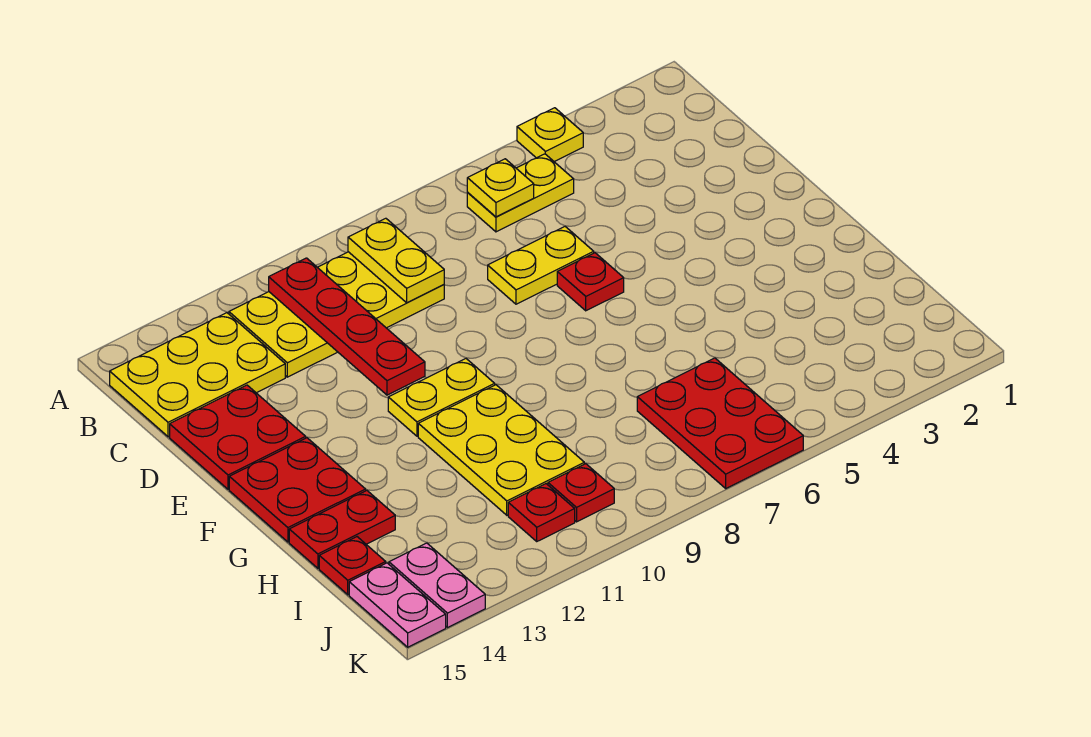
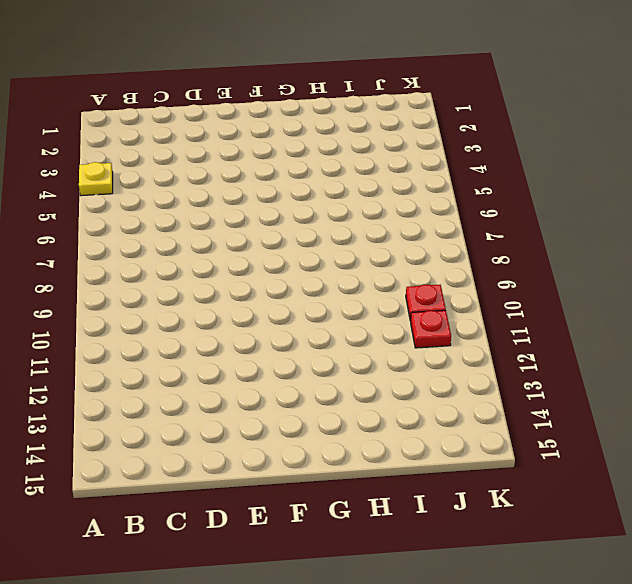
none -> yellow 1x2 plate [467,154,574,232]
none -> yellow 2x4 plate [229,252,444,377]
none -> yellow 2x3 plate [110,313,285,437]

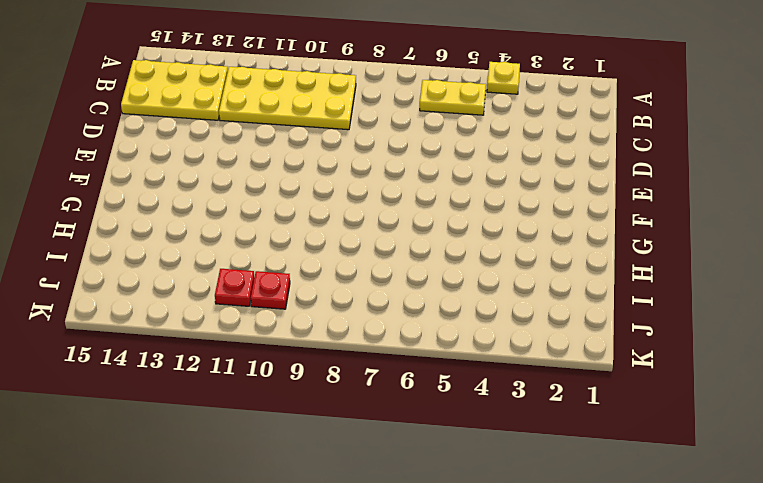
none -> yellow 1x2 plate [488,227,594,304]
none -> red 2x2 plate [170,385,306,489]
none -> red 1x1 plate [557,253,624,311]

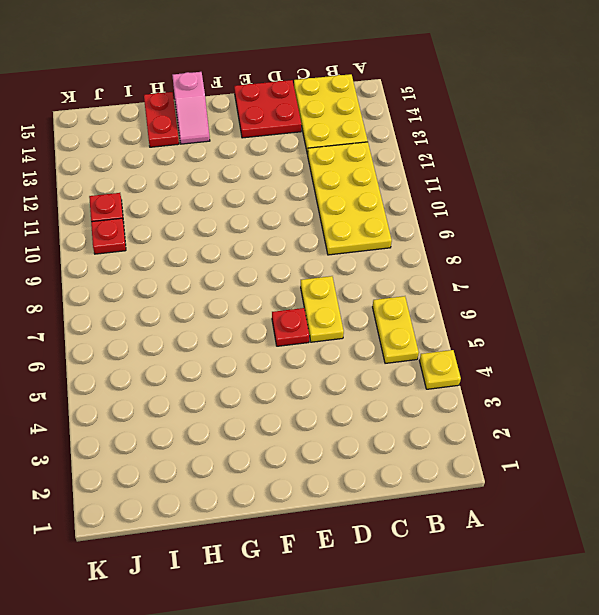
pink 1x2 slope [172,72,210,144] -> red 2x2 plate [229,438,366,542]
none -> yellow 1x2 plate [388,359,495,436]
none -> yellow 2x3 plate [418,385,584,515]
none -> red 2x3 plate [637,358,803,488]

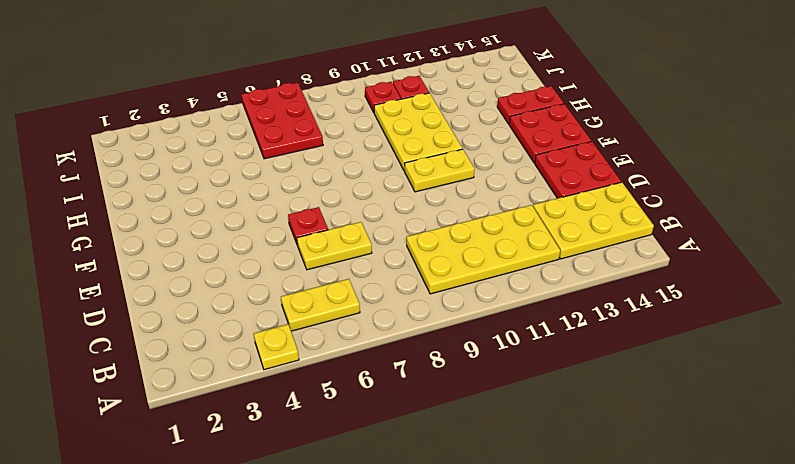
none -> red 1x1 plate [319,537,386,595]
none -> pink 1x2 plate [389,543,485,628]
none -> pink 1x2 plate [349,563,446,647]

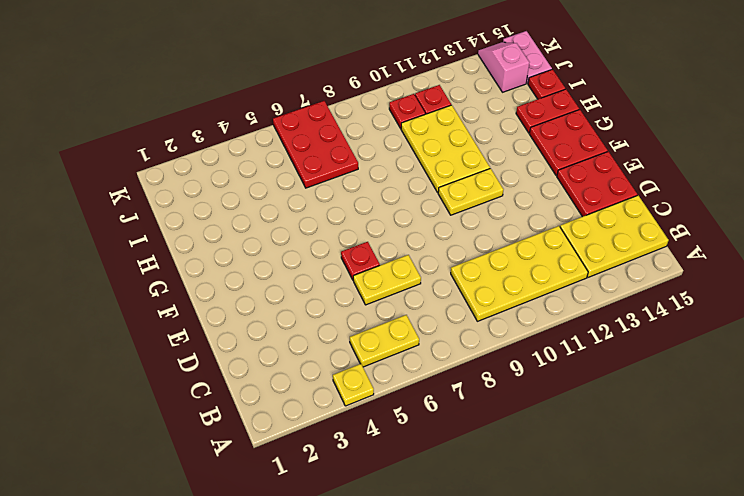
pink 1x2 slope [478,42,529,92] -> pink 1x2 plate [389,543,485,628]
none -> yellow 1x1 plate [467,159,534,217]
none -> yellow 1x2 plate [348,218,444,303]
none -> red 1x4 plate [269,258,425,395]

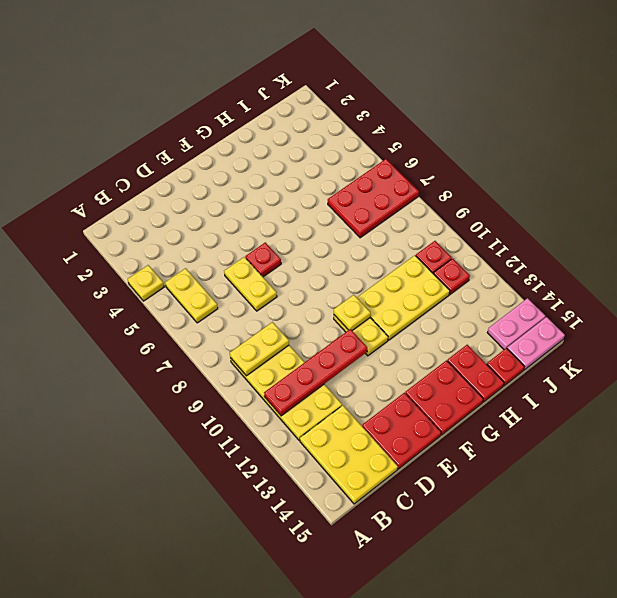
yellow 1x1 plate [334,295,371,330] -> yellow 1x1 plate moved to [467,159,534,217]

